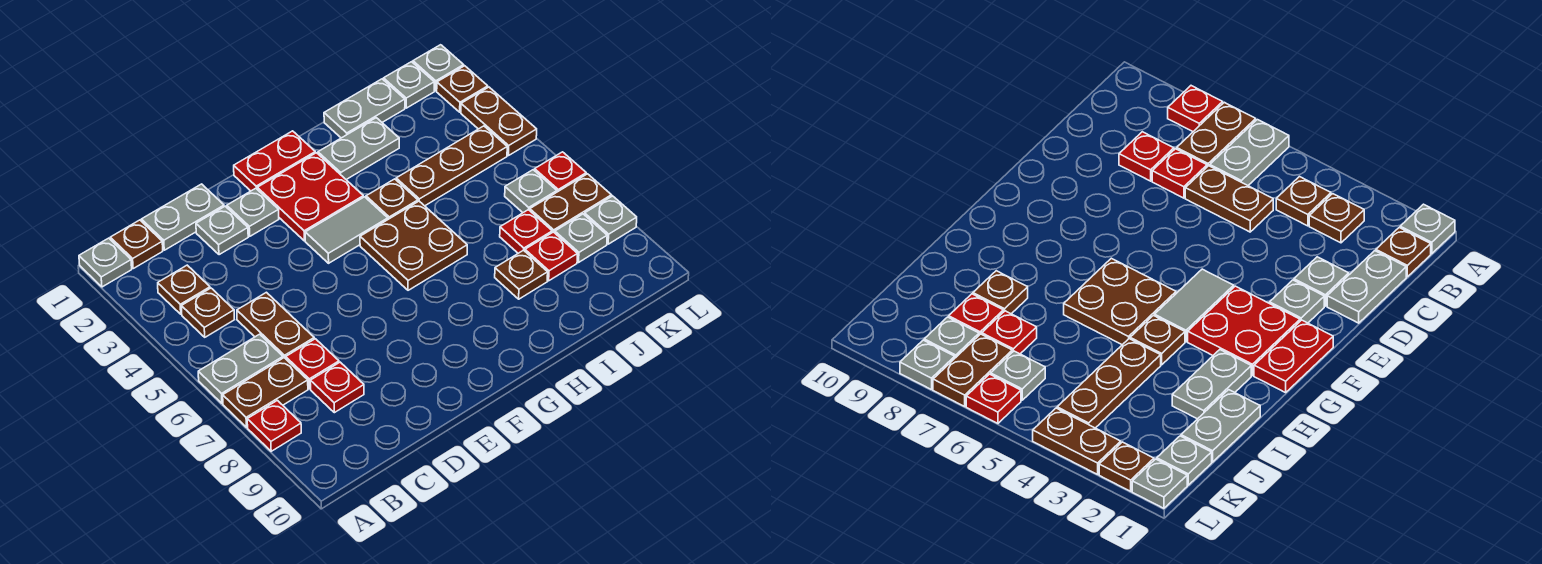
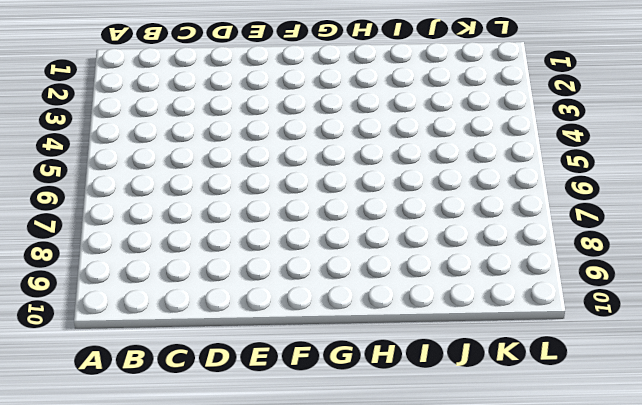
none -> grey 1x1 plate [79,238,132,287]
none -> grey 1x2 plate [198,334,283,403]
none -> brown 1x2 plate [223,358,308,427]
none -> red 1x1 plate [247,400,301,451]

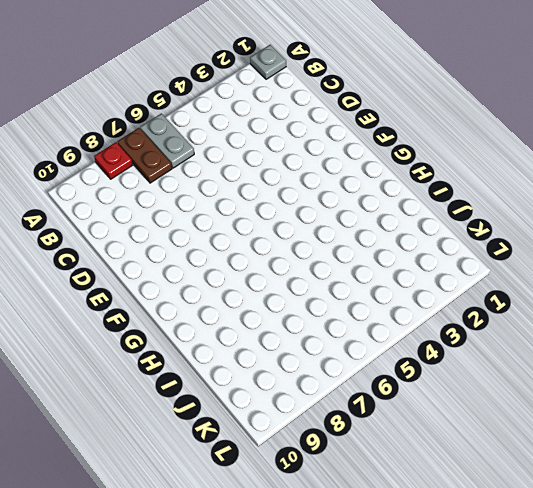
none -> brown 1x1 plate [110,220,163,268]
none -> brown 1x1 plate [158,265,210,314]
none -> brown 1x1 plate [181,288,234,337]
none -> grey 1x2 plate [141,184,224,250]

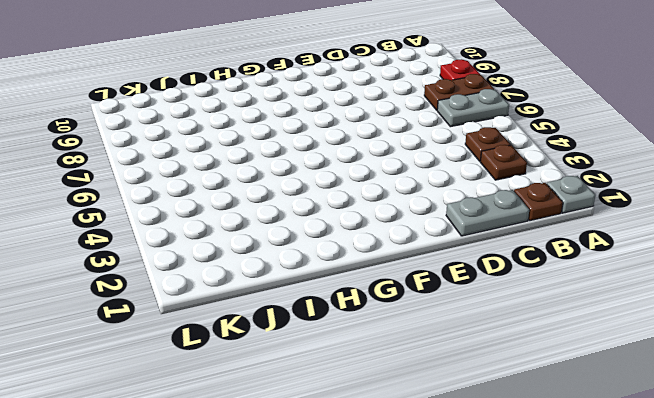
none -> brown 1x2 plate [237,292,314,359]
none -> red 1x1 plate [286,339,339,389]
none -> red 1x1 plate [310,362,364,413]
none -> grey 1x1 plate [196,206,248,255]

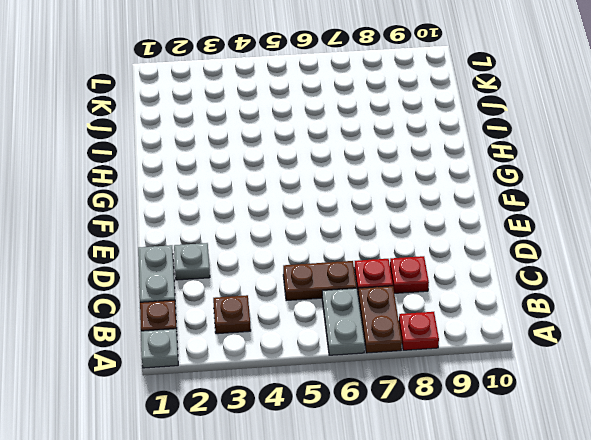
none -> brown 1x1 plate [181,288,234,337]
none -> grey 1x1 plate [227,188,279,236]
none -> red 1x2 plate [234,131,315,191]
none -> red 2x2 plate [257,153,363,241]

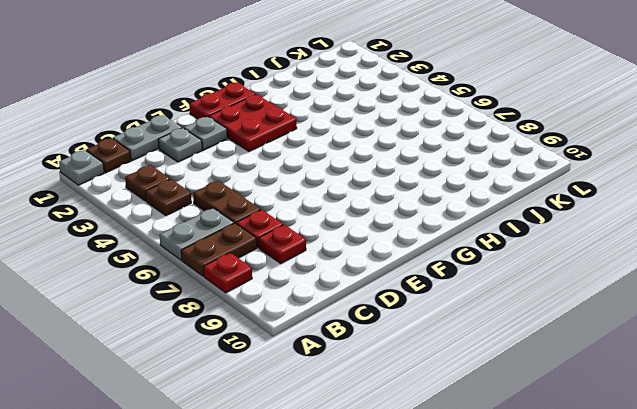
none -> grey 1x2 tile [305,197,388,263]
none -> brown 2x2 plate [360,201,467,290]
none -> grey 1x2 plate [318,118,399,179]
none -> brown 1x1 plate [366,179,418,219]

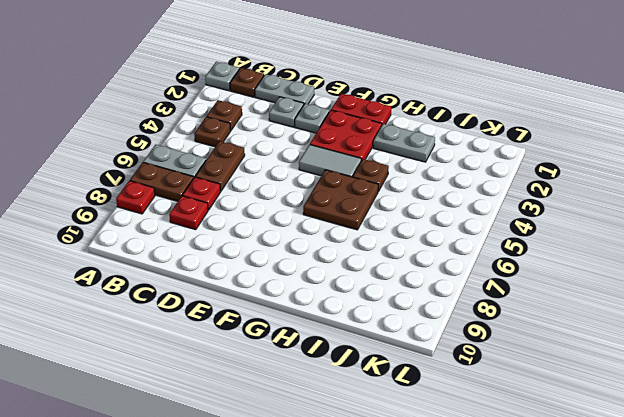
none -> grey 1x2 plate [324,79,405,138]
none -> brown 1x3 plate [396,126,507,206]
none -> brown 1x1 plate [495,250,548,299]
none -> red 1x1 plate [500,210,552,253]

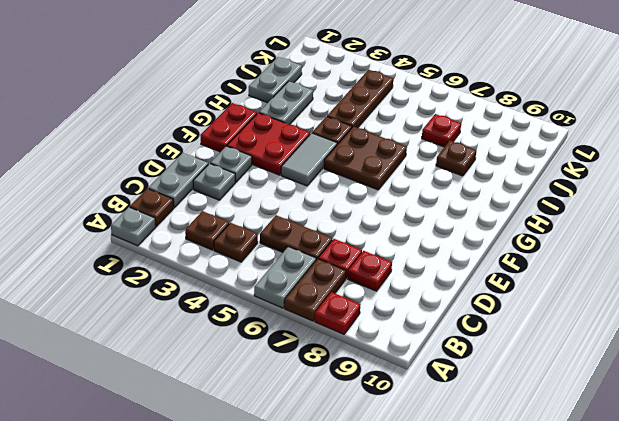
none -> red 1x1 plate [525,232,577,281]
none -> grey 1x1 plate [384,62,434,108]
none -> grey 1x1 plate [505,170,557,213]
none -> brown 1x2 plate [530,174,611,233]

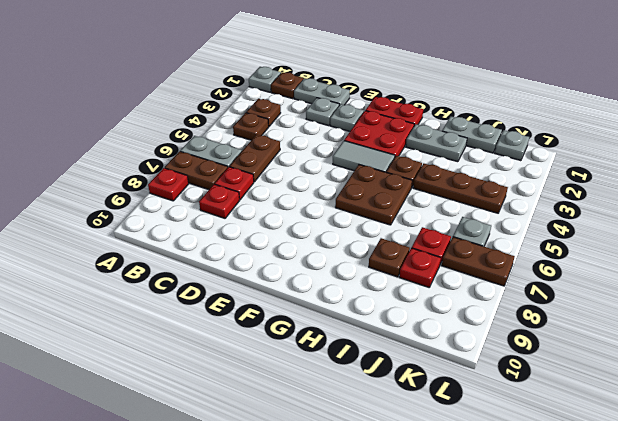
none -> grey 1x1 plate [555,214,607,262]
none -> grey 1x1 plate [413,45,464,91]
none -> brown 1x1 plate [437,66,488,112]
none -> brown 1x2 plate [461,87,537,156]

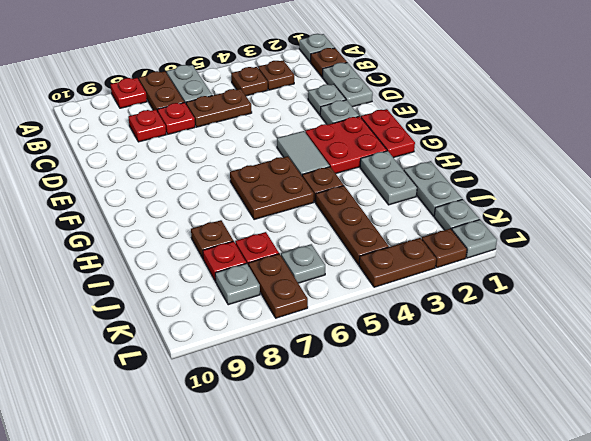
none -> red 1x1 plate [535,152,586,192]
none -> grey 1x1 plate [585,196,637,244]

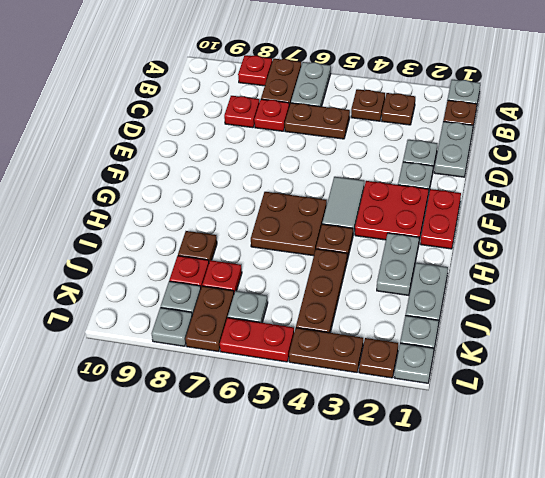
red 1x2 plate [220,318,294,362] -> red 1x1 plate [535,152,586,192]

